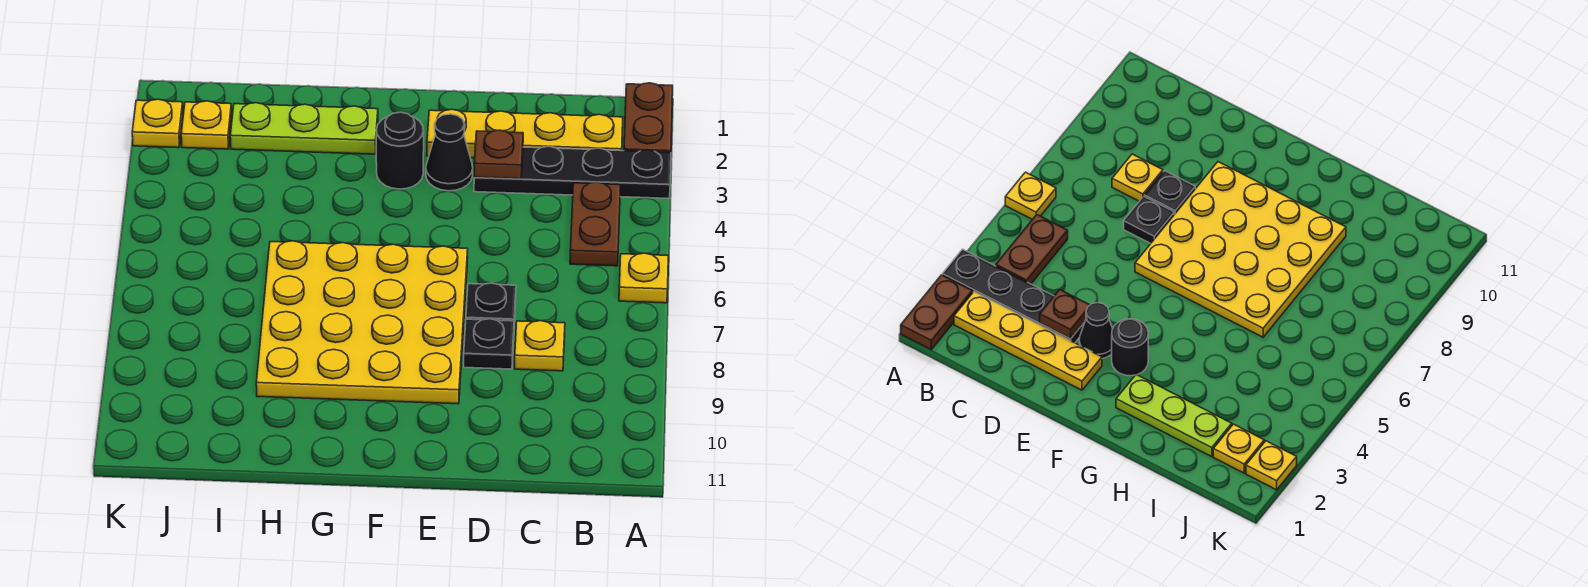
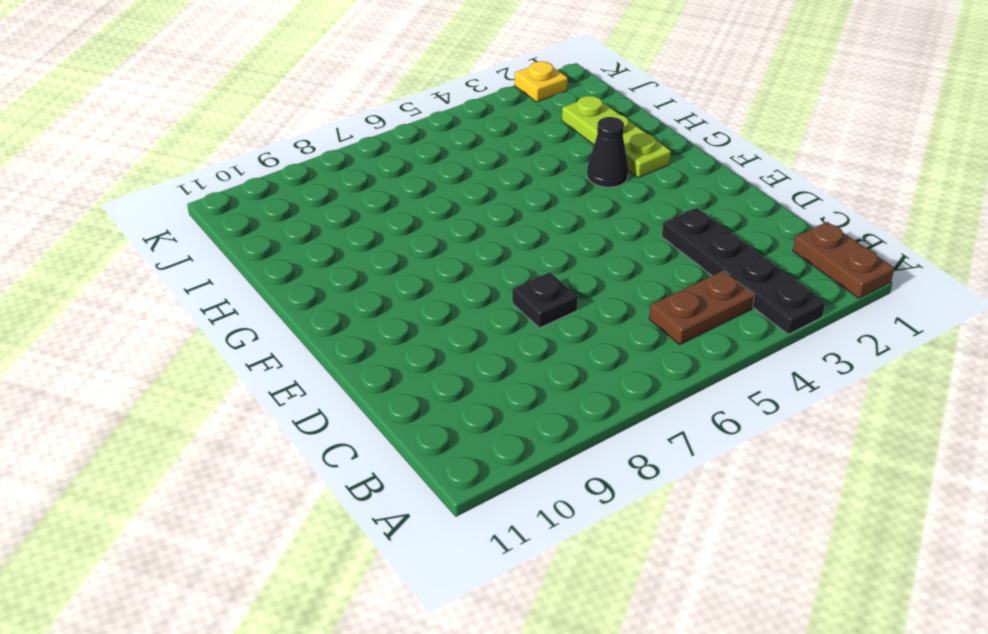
brown 1x2 plate [793,222,894,298] -> brown 1x2 plate turned to [624,83,673,152]
black 1x1 cone [587,117,629,187] -> black 1x1 cone moved to [426,114,473,191]
none -> yellow 1x1 plate [619,253,668,303]
none -> yellow 1x4 plate [427,109,623,158]
none -> yellow 1x1 plate [515,321,565,371]

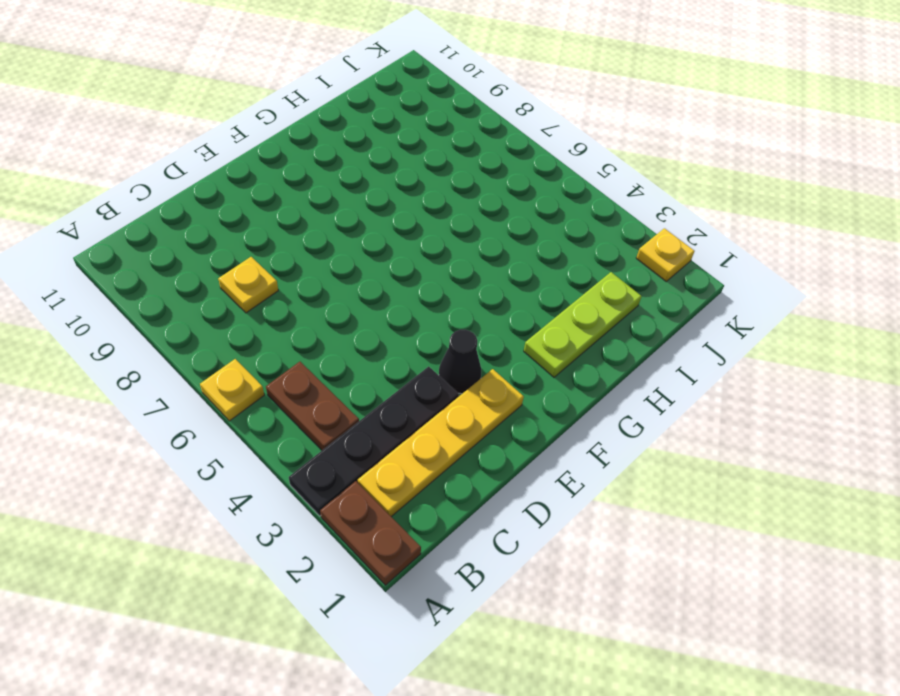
none -> black 1x1 plate [466,283,516,322]
none -> black 1x1 plate [464,319,514,369]
none -> yellow 4x4 plate [256,241,468,404]

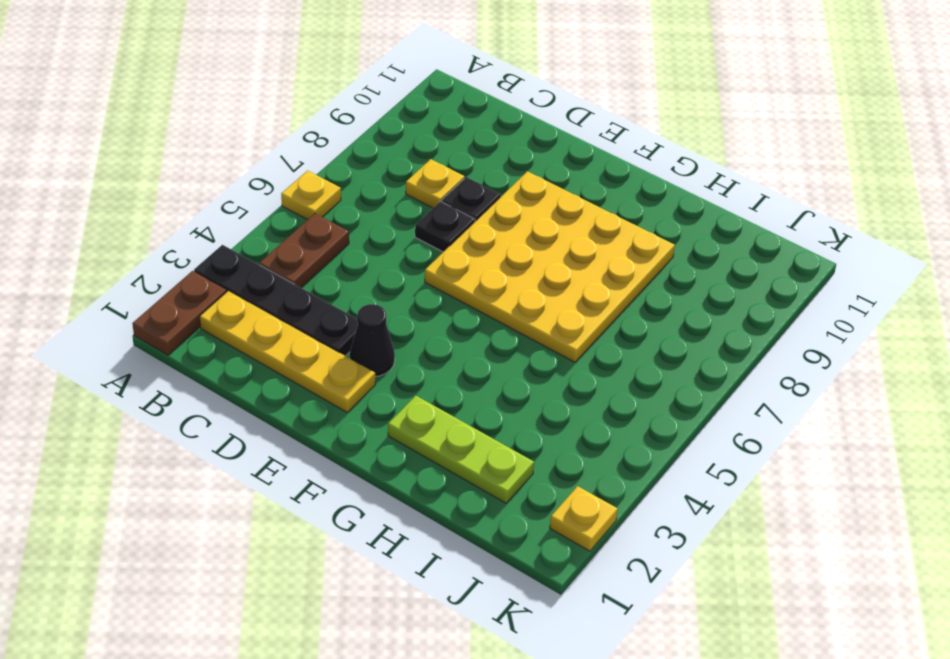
none -> black 1x1 round brick [376,112,424,189]
none -> yellow 1x1 plate [181,101,232,149]
none -> brown 1x1 plate [474,130,523,179]

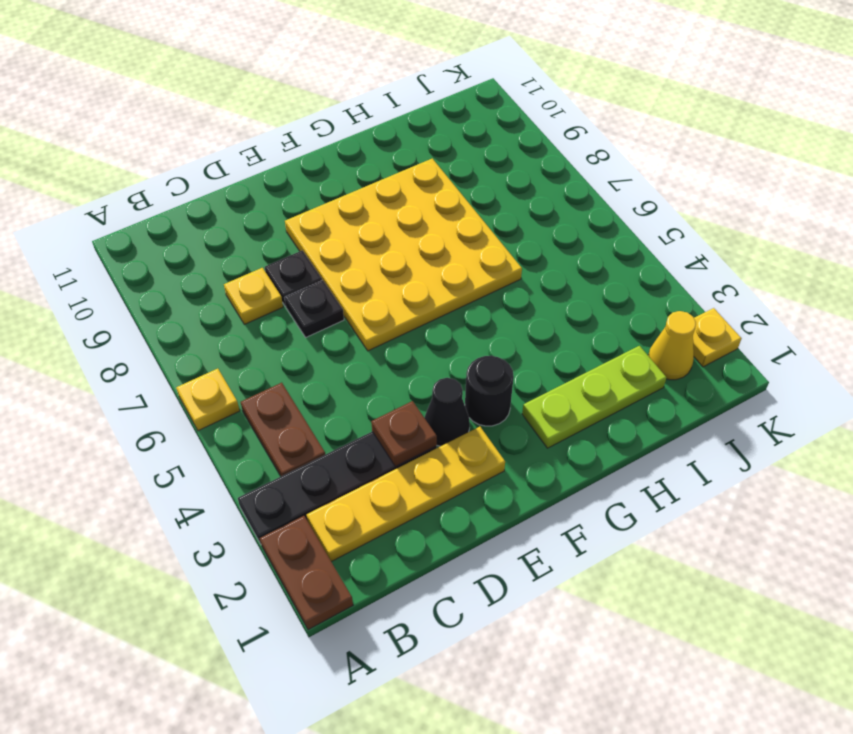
yellow 1x1 cone [648,311,696,380] -> yellow 1x1 plate [181,101,232,149]

